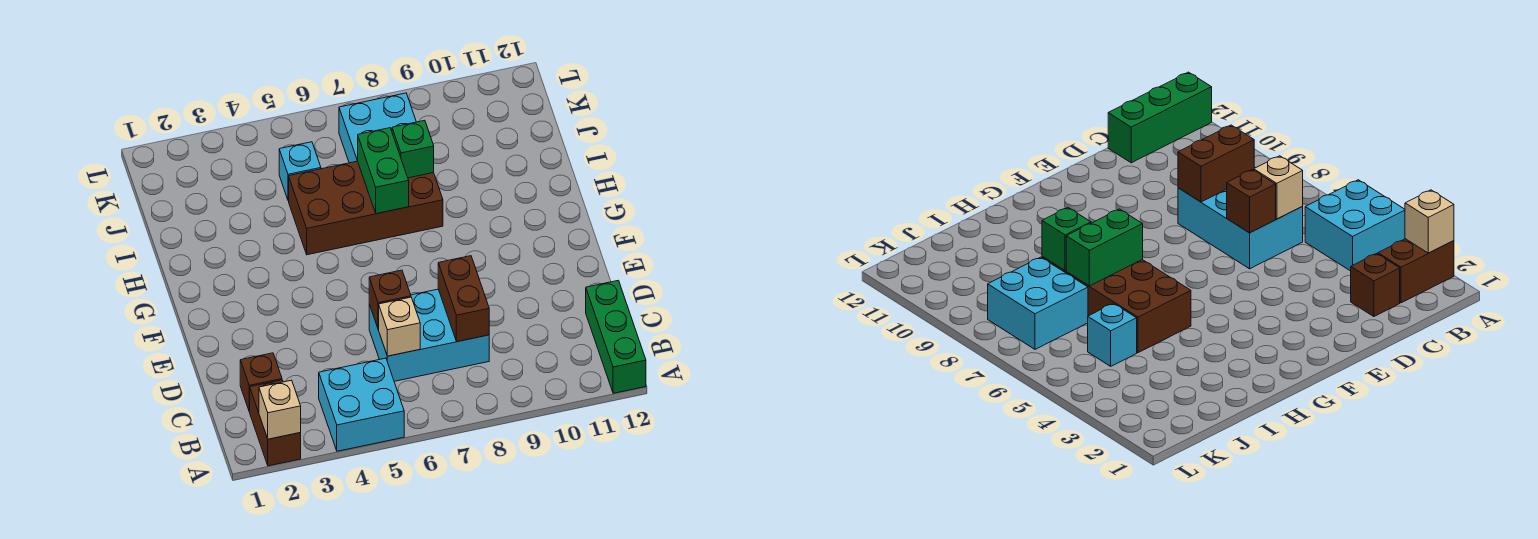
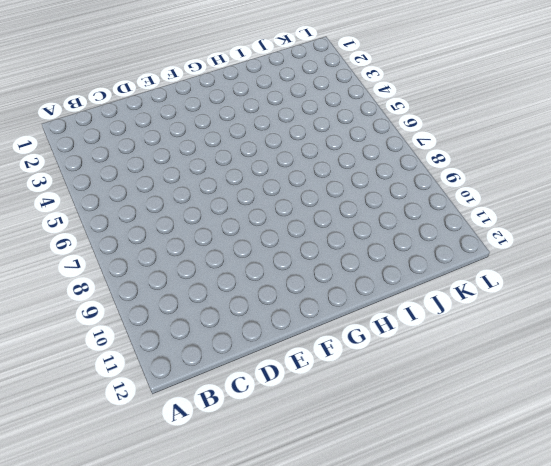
none -> brown 1x2 brick [250,380,301,466]
none -> cyan 2x2 brick [319,358,404,451]
none -> green 1x3 brick [586,280,646,393]

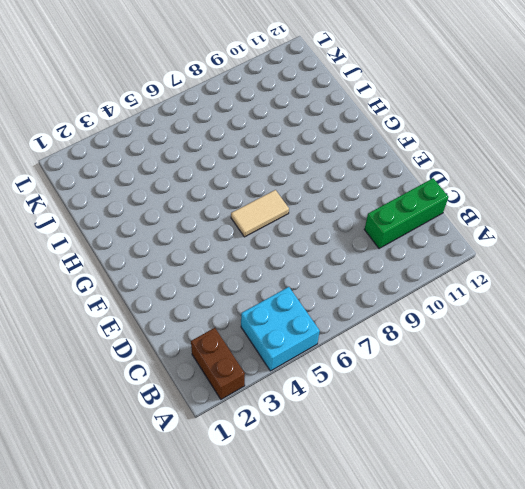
green 1x3 brick [364,178,448,249] -> green 1x3 brick turned to [586,280,646,393]
tan 1x2 tile [231,190,289,237] -> none
none -> brown 1x1 brick [240,353,282,412]
none -> cyan 2x3 brick [369,289,489,381]
none -> brown 2x4 brick [289,161,443,255]

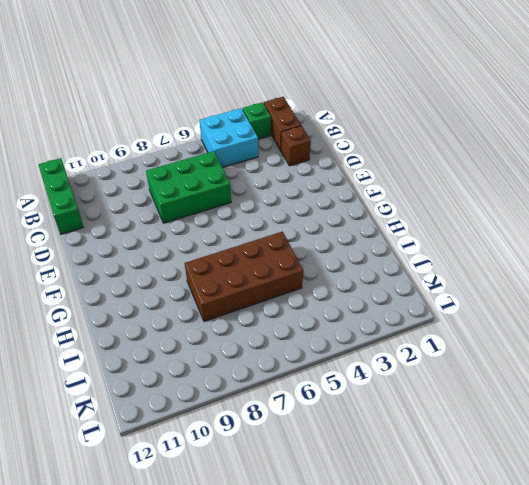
green 1x1 brick [243,102,271,139] -> green 1x1 brick moved to [392,120,434,178]
green 2x3 brick [146,151,231,223] -> cyan 2x3 brick [369,289,489,381]
none -> cyan 1x1 brick [279,142,321,201]
none -> cyan 2x2 brick [339,93,416,163]
none -> tan 1x1 brick [259,380,301,439]

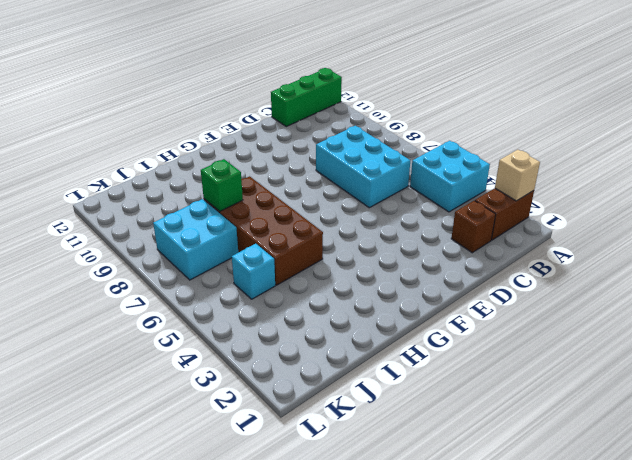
none -> tan 1x1 brick [379,297,420,356]
none -> brown 1x2 brick [438,256,489,342]
none -> brown 1x1 brick [369,270,411,329]

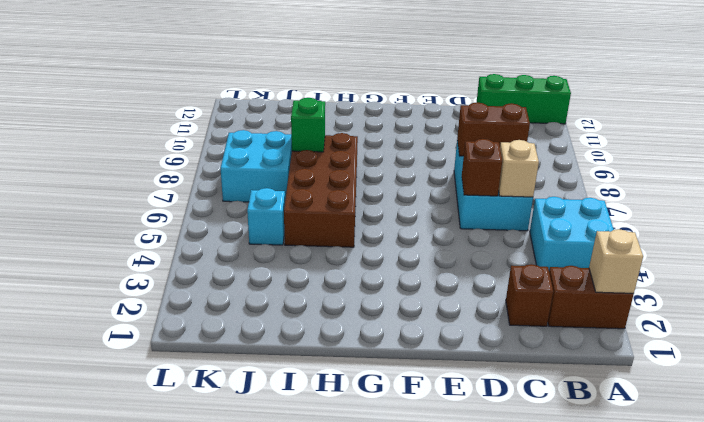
none -> green 1x2 brick [358,128,409,214]

